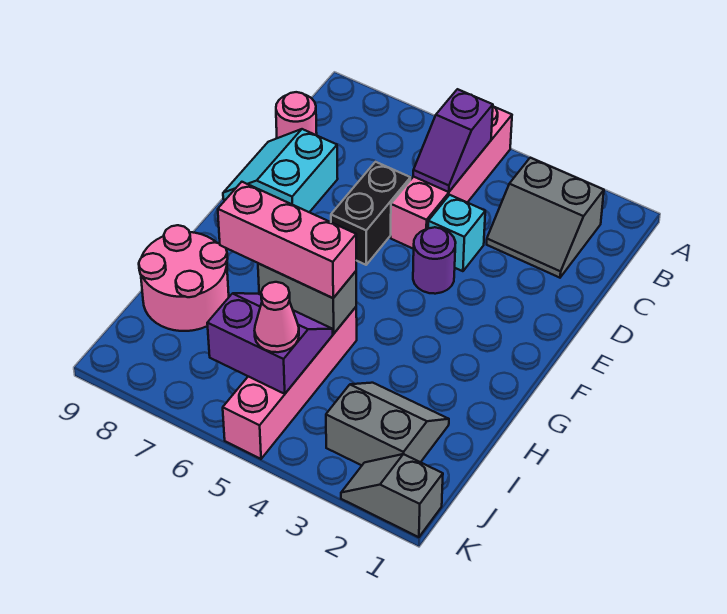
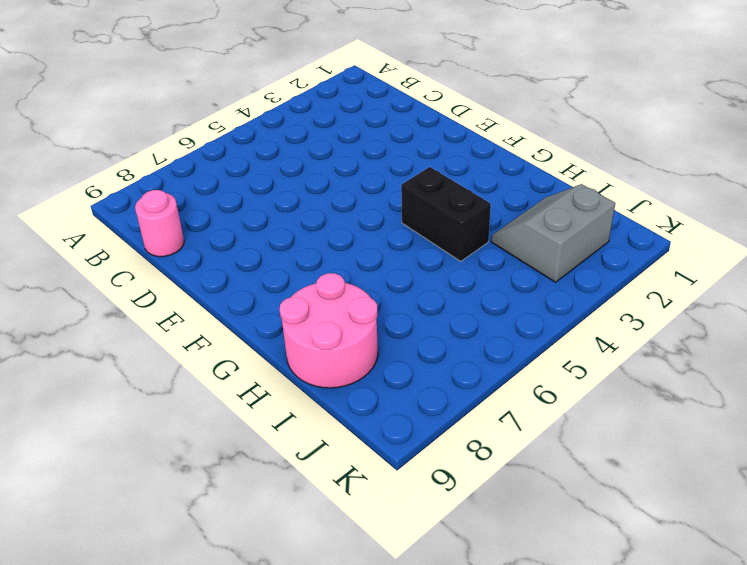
black 1x2 brick [401,167,491,261] -> black 1x2 brick moved to [331,162,410,265]
none -> pink 1x4 brick [391,107,512,249]
none -> grey 2x2 slope [487,158,604,278]
none -> cyan 1x1 brick [428,195,485,271]

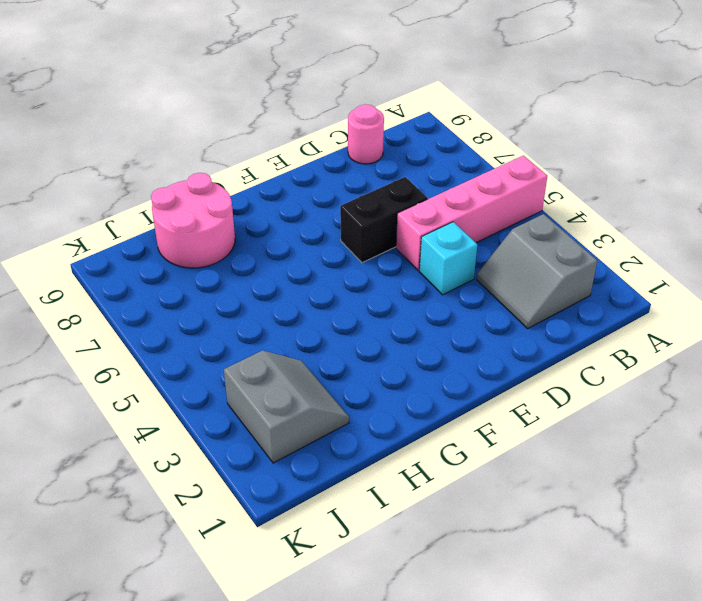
none -> cyan 2x2 slope [223,129,338,212]
none -> purple 1x1 round brick [413,227,456,294]
none -> pink 1x4 brick [223,307,357,459]

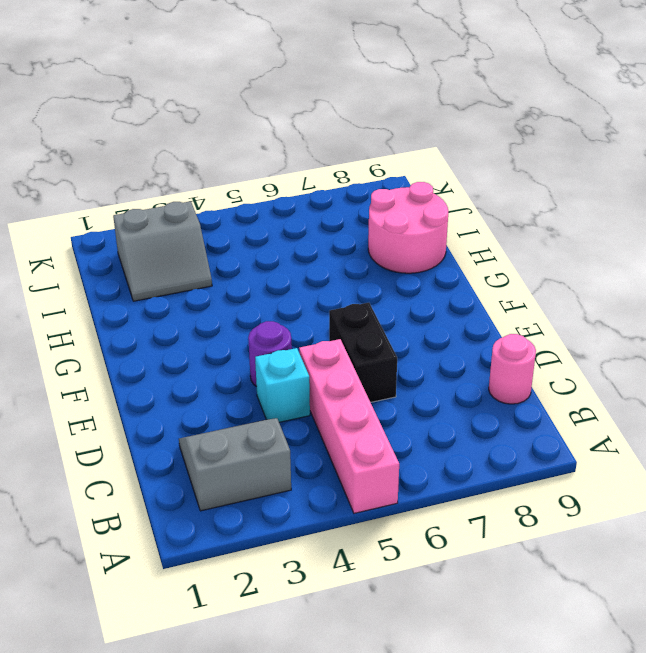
none -> cyan 2x2 slope [223,129,338,212]
none -> pink 1x4 brick [223,307,357,459]
none -> grey 1x2 slope [341,454,443,537]

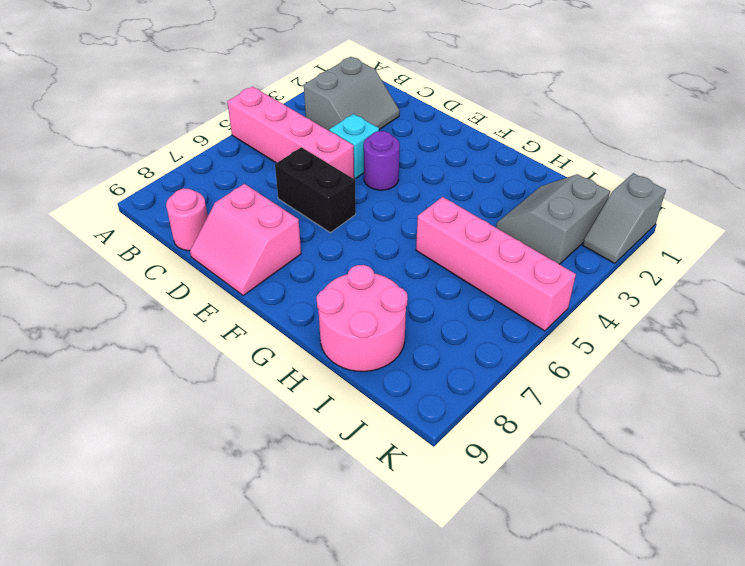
pink 2x2 slope [190,184,301,295] -> cyan 2x2 slope [223,129,338,212]
none -> purple 1x2 slope [413,89,493,192]
none -> grey 1x2 brick [258,263,356,334]
none -> purple 2x2 slope [207,293,333,394]

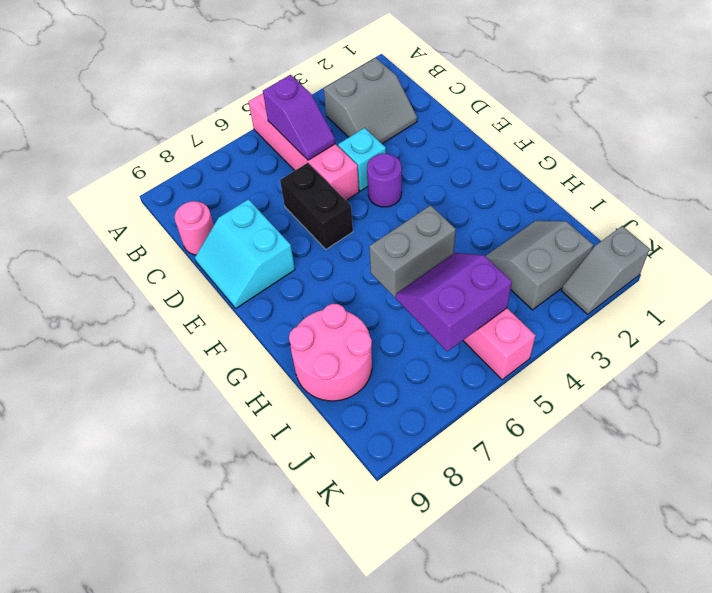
none -> pink 1x3 brick [218,182,356,298]
none -> pink 1x1 cone [254,282,299,352]

